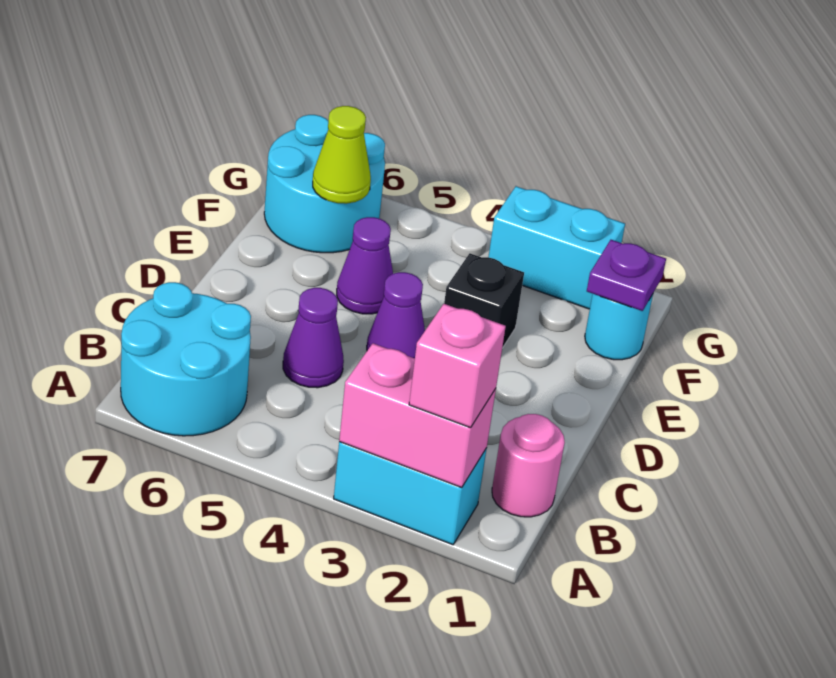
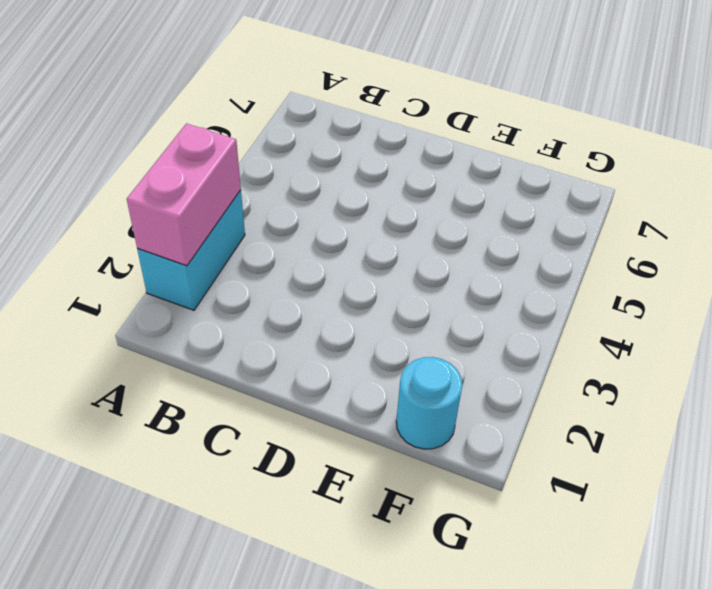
none -> cyan 2x2 round brick [121,282,251,436]
none -> pink 1x1 round brick [492,414,565,517]
none -> purple 1x1 cone [283,288,344,388]

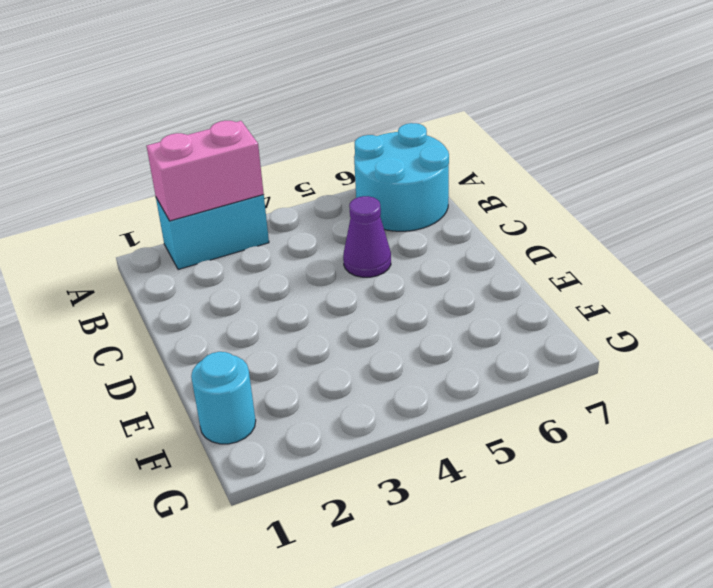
none -> pink 1x1 round brick [492,414,565,517]
none -> purple 1x1 cone [367,272,425,358]
none -> black 1x1 brick [444,253,524,348]

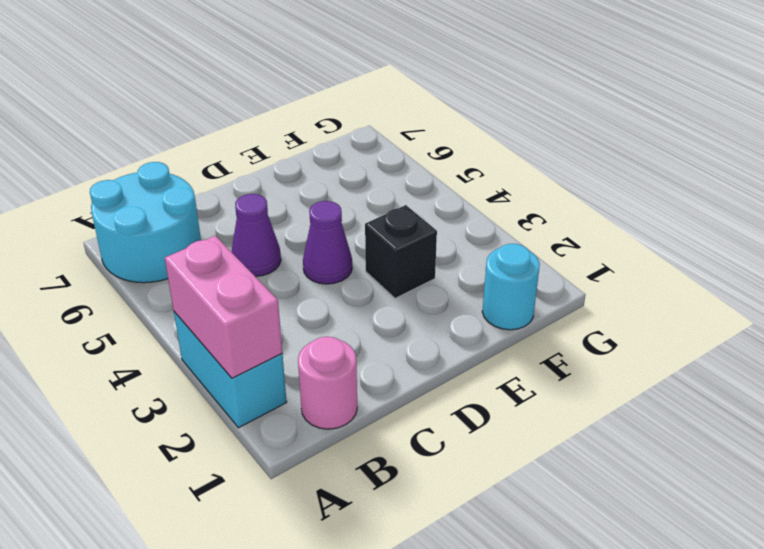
none -> purple 1x1 cone [337,217,393,314]
none -> cyan 2x2 round brick [264,115,385,253]
none -> cyan 1x2 brick [489,186,625,309]

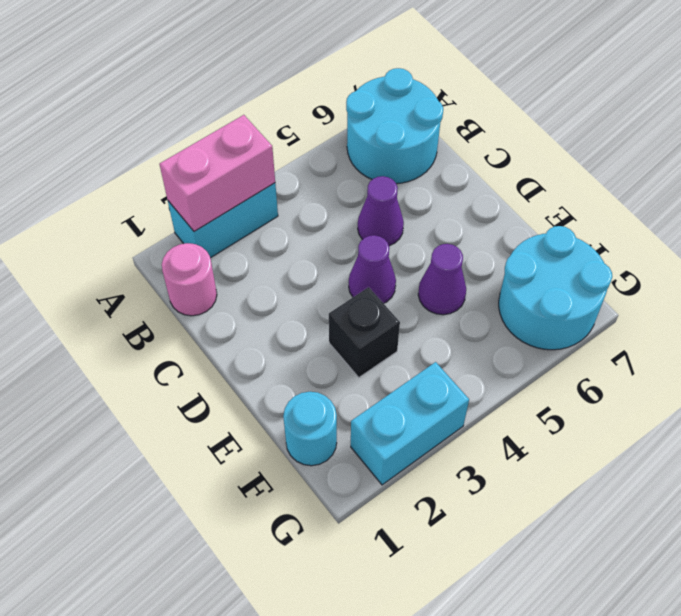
none -> purple 1x1 plate [587,240,666,311]
none -> lime 1x1 cone [313,106,371,204]
none -> pink 1x1 brick [409,304,506,428]

